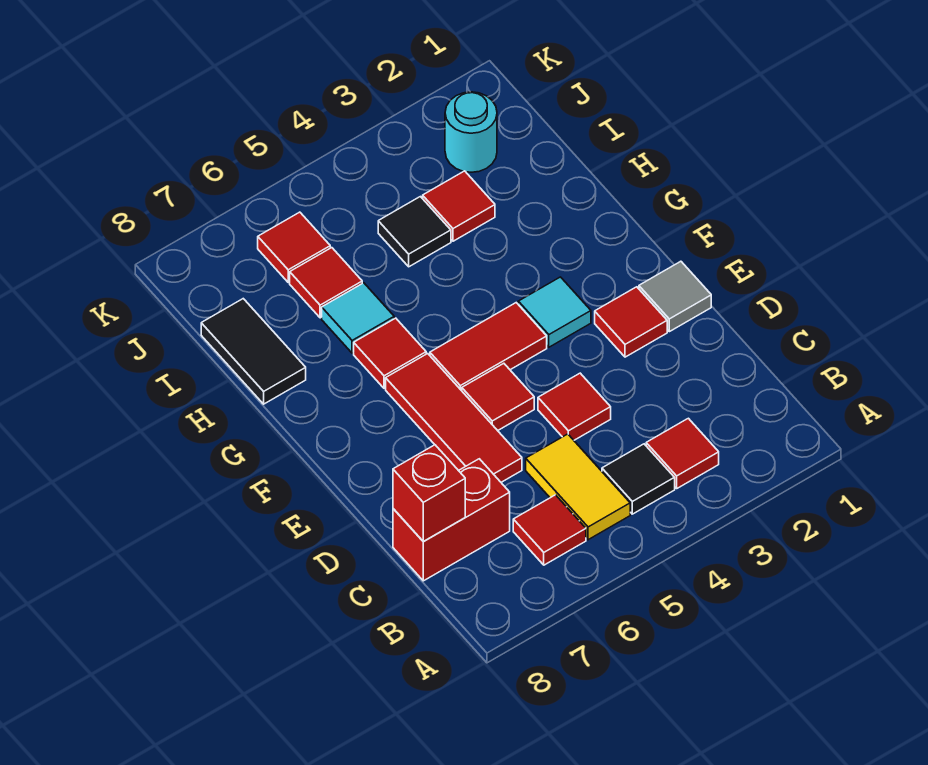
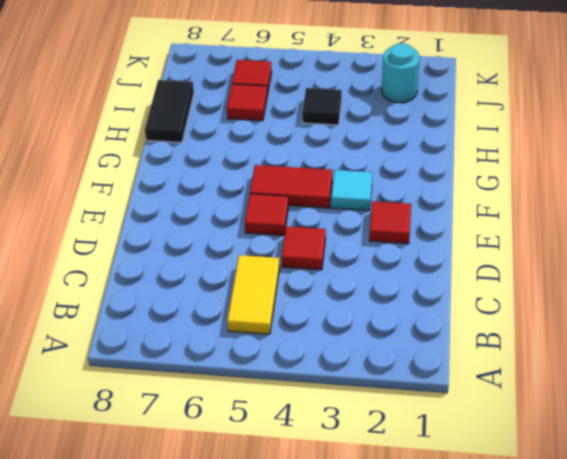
none -> red 1x1 tile [646,418,719,488]
none -> black 1x1 tile [602,444,675,514]
none -> red 1x1 tile [513,495,586,565]

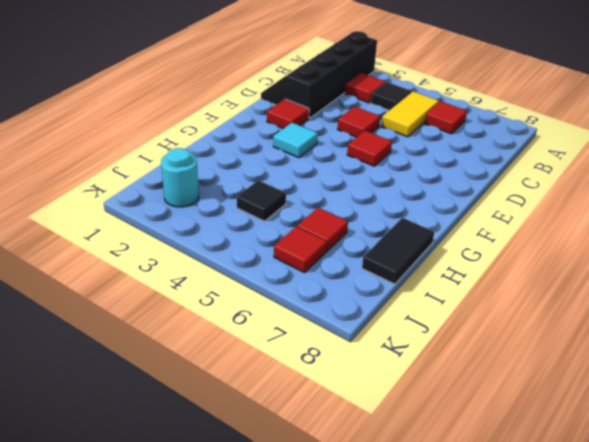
black 2x4 slope [261,31,377,118] -> none
none -> red 1x2 brick [393,459,510,581]
none -> red 1x3 tile [386,354,522,482]
none -> grey 1x1 tile [639,261,711,332]

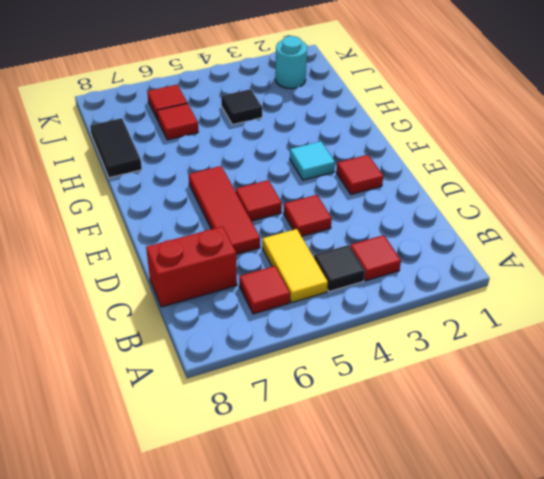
none -> grey 1x1 tile [639,261,711,332]
none -> red 1x2 tile [430,303,547,391]
none -> red 1x1 tile [354,318,426,388]

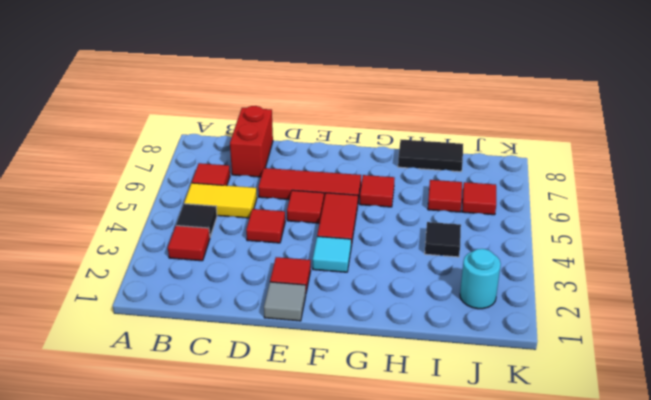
none -> cyan 1x1 tile [322,283,394,353]
none -> red 1x1 tile [423,171,495,241]
none -> red 1x1 brick [393,445,465,542]

